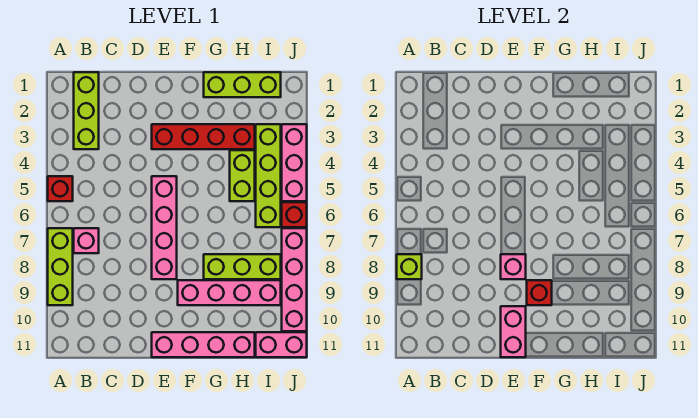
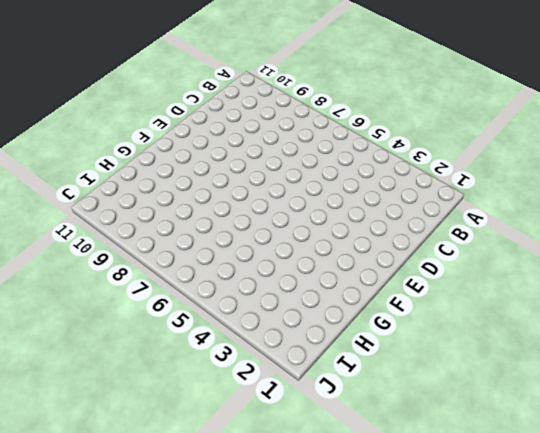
none -> red 1x1 brick [48,176,73,201]
none -> lime 1x3 brick [48,228,73,305]
none -> lime 1x3 brick [74,72,99,149]

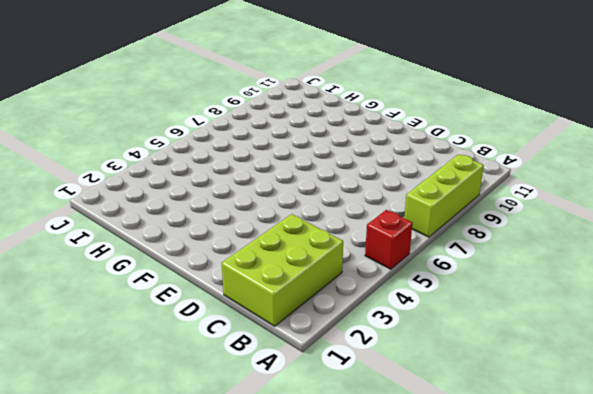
lime 2x3 brick [222,214,343,326] -> lime 1x3 brick [74,72,99,149]
none -> pink 1x1 brick [74,228,99,253]
none -> red 1x4 brick [152,124,255,149]
none -> pink 1x4 brick [152,176,177,279]

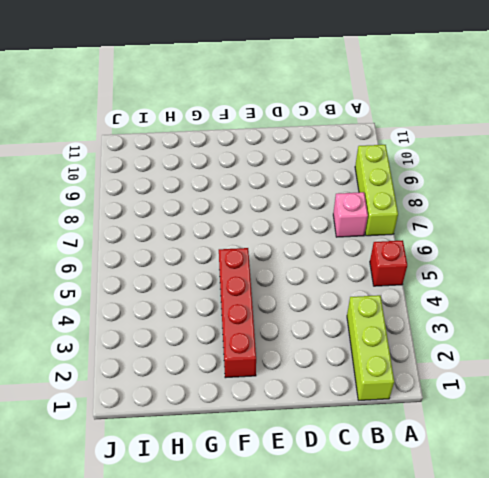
red 1x4 brick [219,248,256,378] -> red 1x4 brick turned to [152,124,255,149]
none -> pink 1x4 brick [152,176,177,279]
none -> pink 1x4 brick [152,332,255,357]
none -> pink 1x4 brick [178,280,281,305]

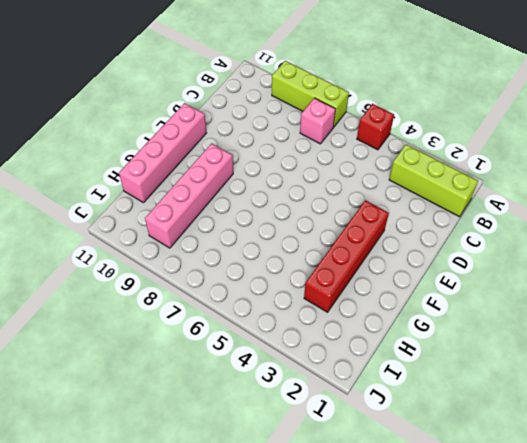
none -> pink 1x4 brick [152,176,177,279]
none -> lime 1x3 brick [204,72,281,97]
none -> lime 1x3 brick [204,254,281,279]

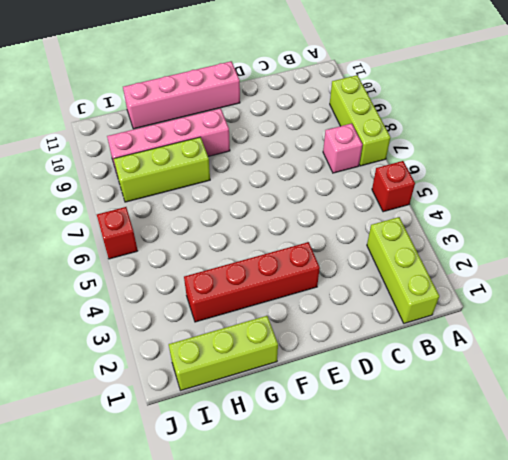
none -> pink 1x4 brick [152,176,177,279]
none -> lime 1x2 brick [230,150,255,201]
none -> lime 1x4 brick [256,124,281,227]

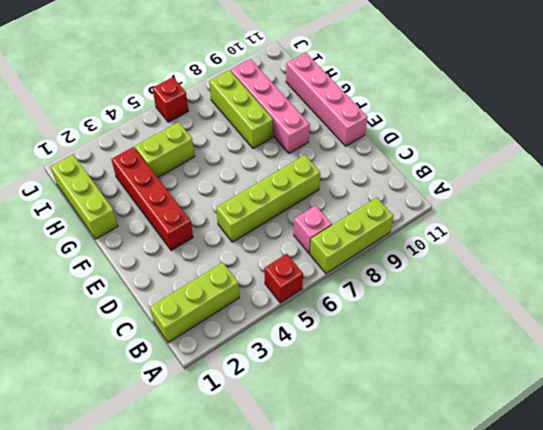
lime 1x4 brick [216,155,320,242] -> lime 1x4 brick moved to [256,124,281,227]
none -> pink 1x4 brick [152,176,177,279]
none -> pink 1x2 brick [256,332,307,357]
none -> pink 1x3 brick [282,124,307,201]

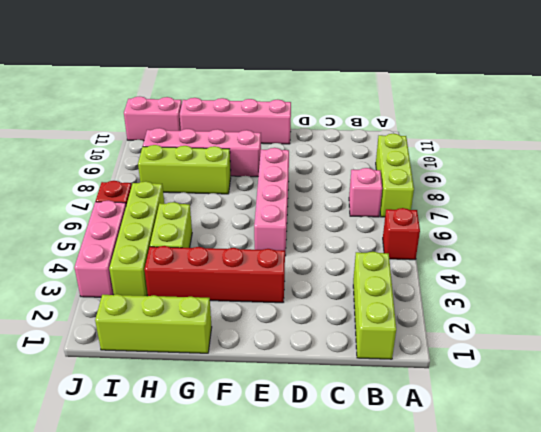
none -> pink 1x4 brick [282,228,307,331]
none -> lime 1x1 brick [397,254,422,279]
none -> pink 1x1 brick [501,254,526,279]

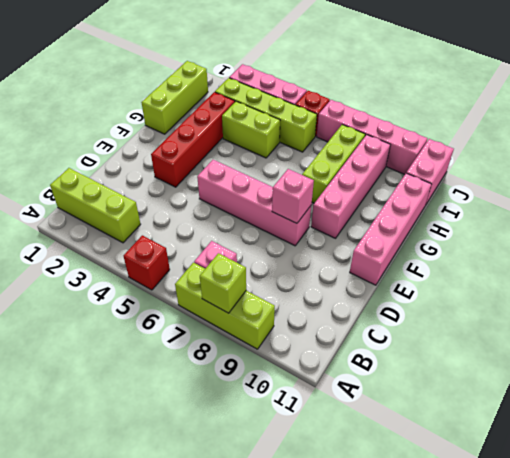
none -> pink 1x2 brick [501,306,526,357]
none -> red 1x1 brick [527,280,552,305]

